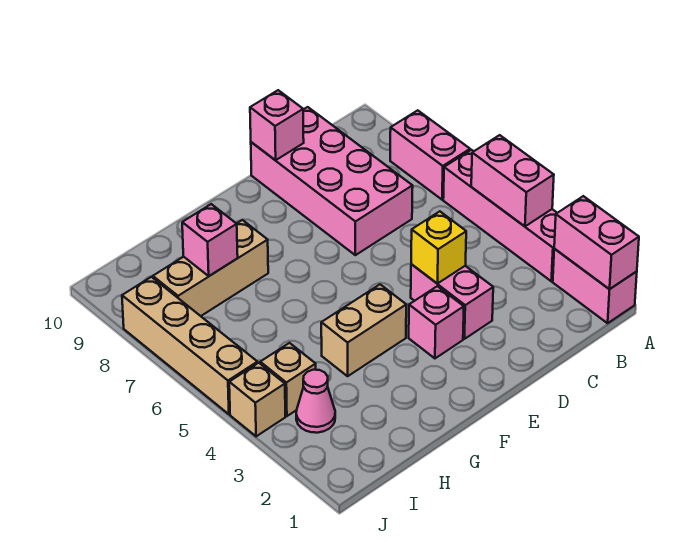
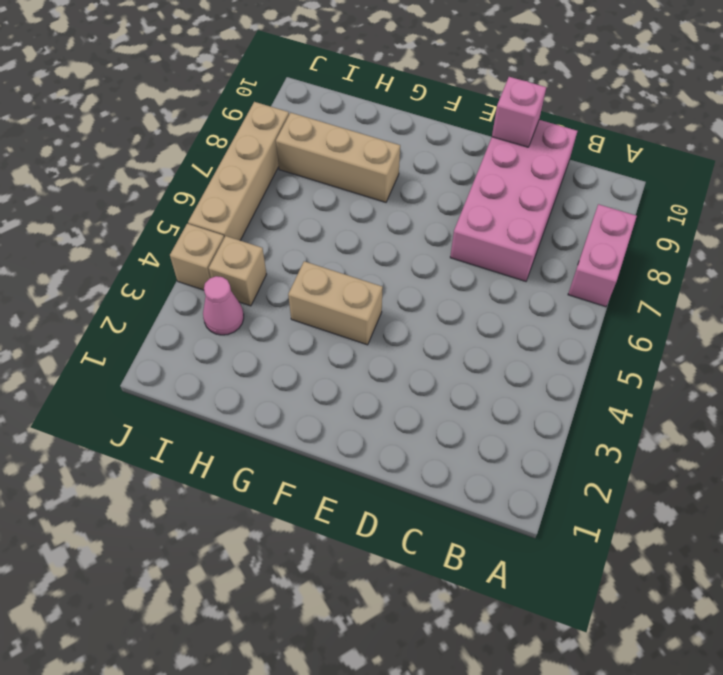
none -> pink 1x2 brick [553,249,637,323]
none -> pink 1x4 brick [443,150,557,281]
none -> pink 1x2 brick [411,264,493,339]

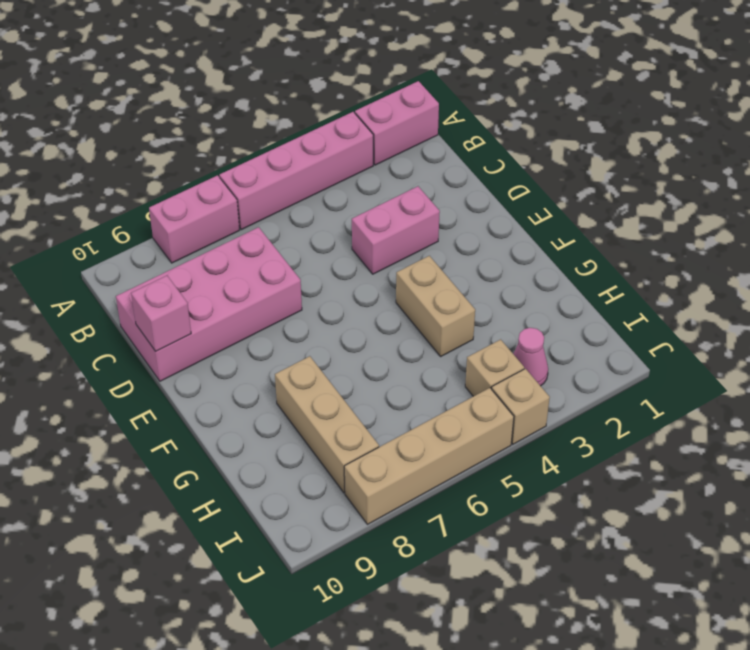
none -> pink 1x1 brick [409,286,464,358]
none -> pink 1x2 brick [554,196,639,289]
none -> pink 1x2 brick [471,135,554,226]

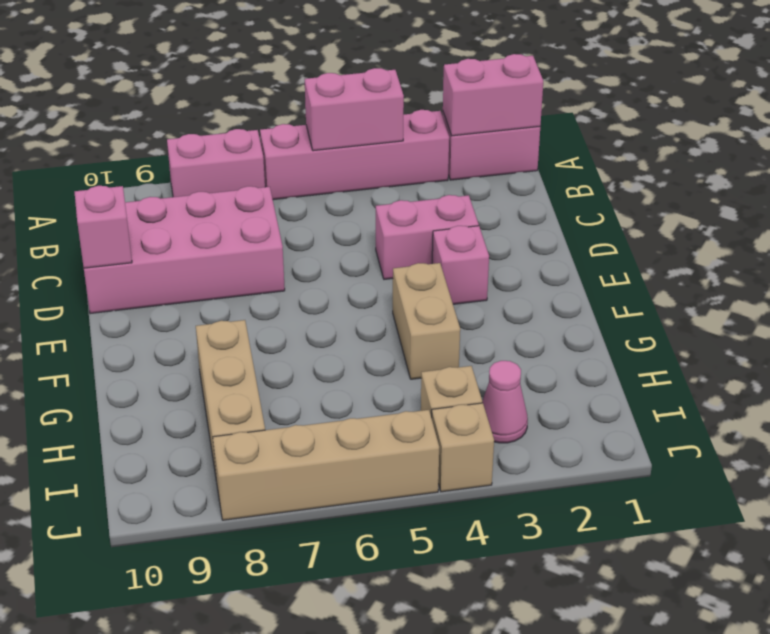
none -> yellow 1x1 brick [411,211,466,284]
none -> pink 1x1 brick [182,204,238,276]

